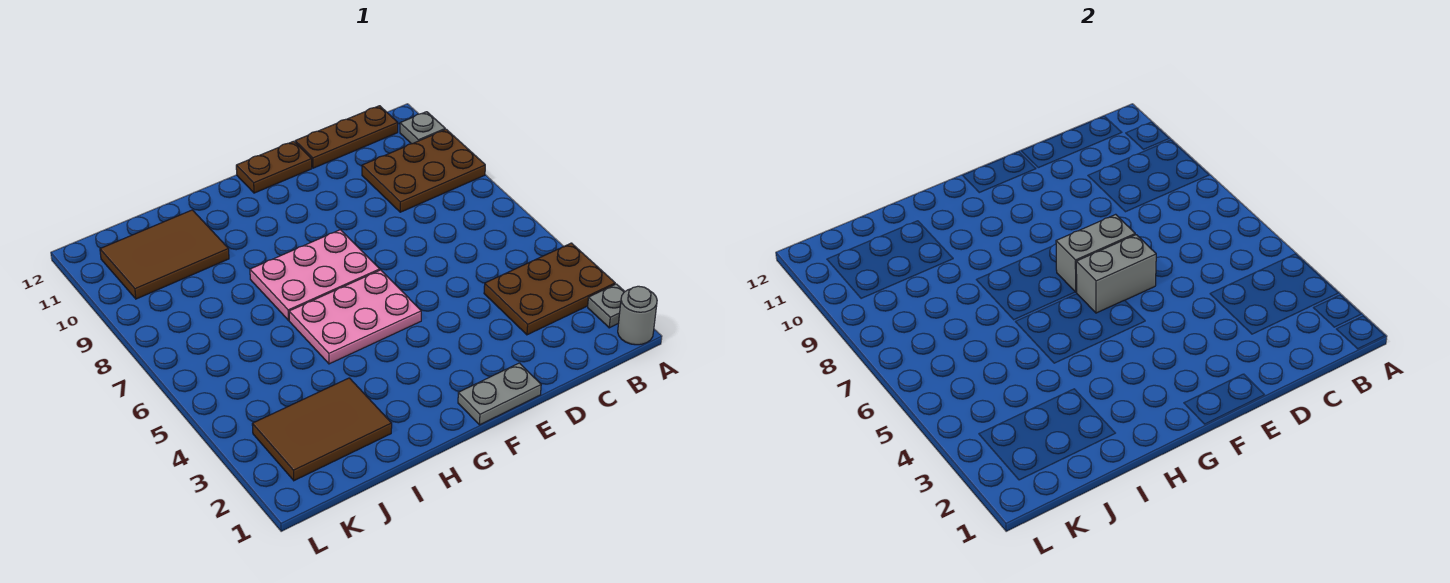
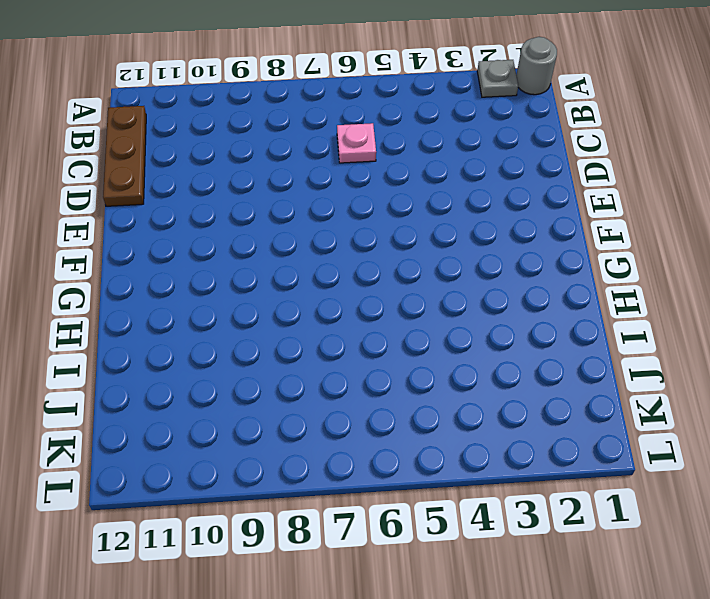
pink 1x1 plate [337,123,376,163] -> none
none -> brown 2x3 plate [484,243,615,335]
none -> brown 2x3 plate [362,129,485,212]
none -> grey 1x1 plate [400,112,445,144]

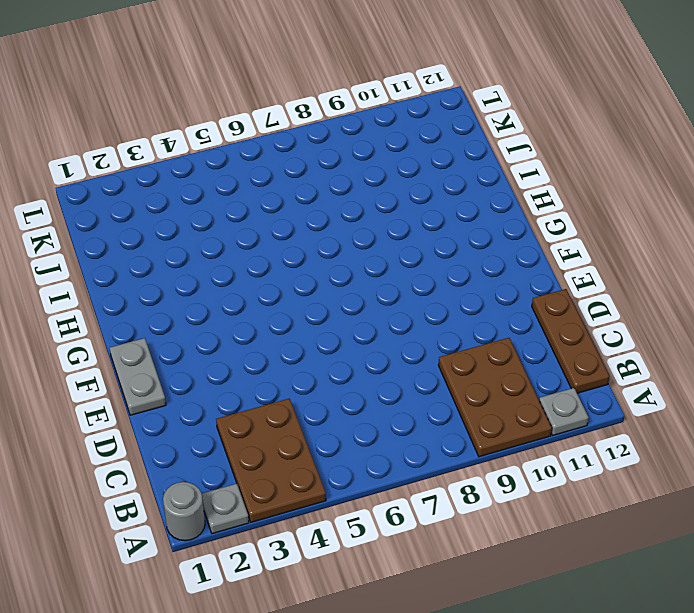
none -> brown 1x2 plate [236,141,312,193]
none -> pink 2x3 plate [289,270,421,364]
none -> pink 2x3 plate [250,230,380,320]

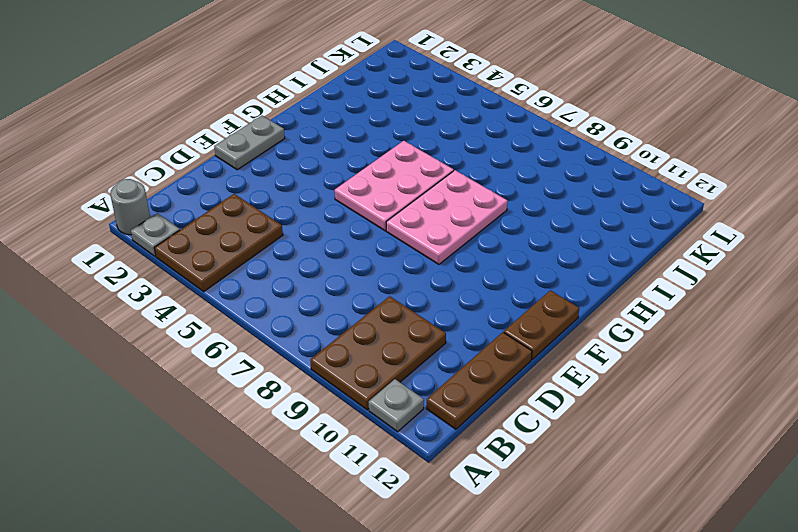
none -> brown 2x3 tile [252,378,392,481]
none -> brown 2x3 tile [100,210,229,299]
none -> grey 1x2 brick [1076,235,1156,313]

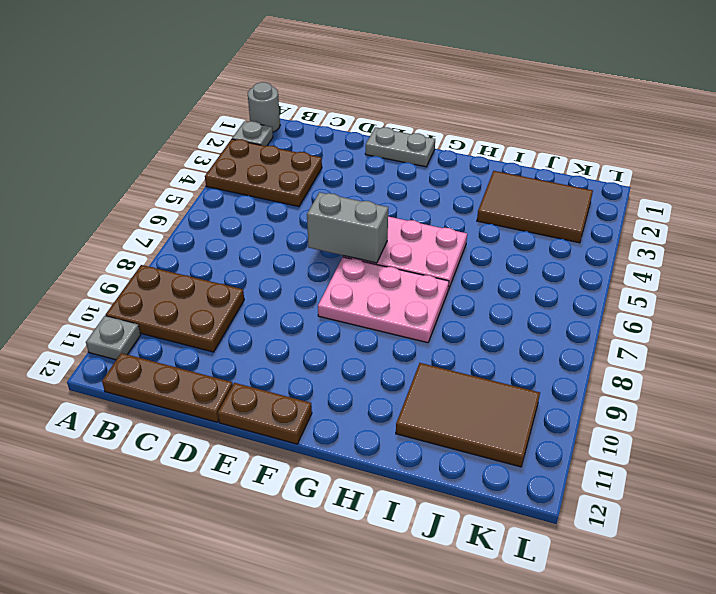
none -> grey 1x2 brick [1056,214,1135,292]

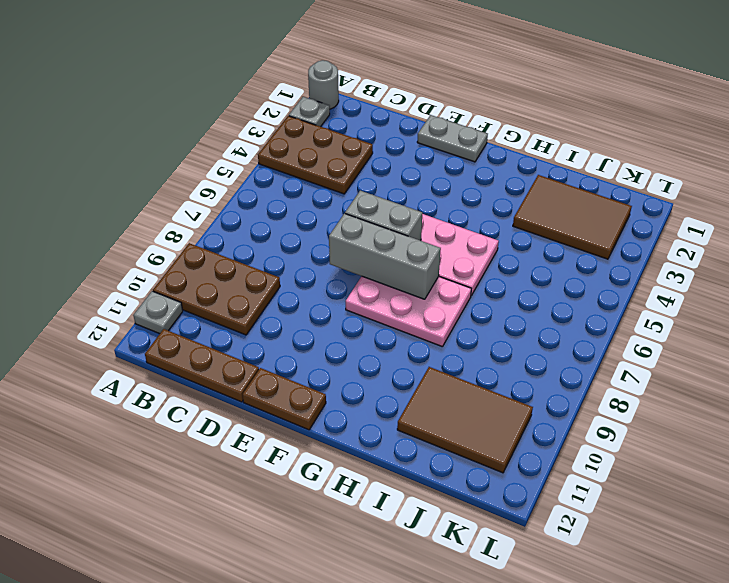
grey 1x3 brick [329,214,441,299] -> grey 1x2 brick [1056,214,1135,292]

